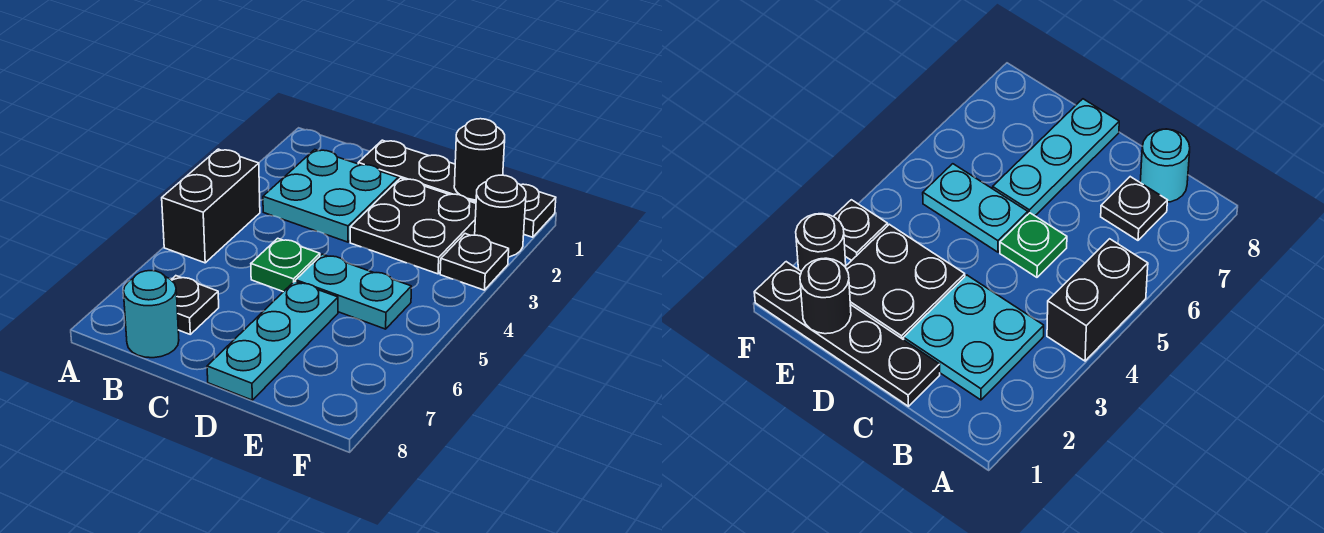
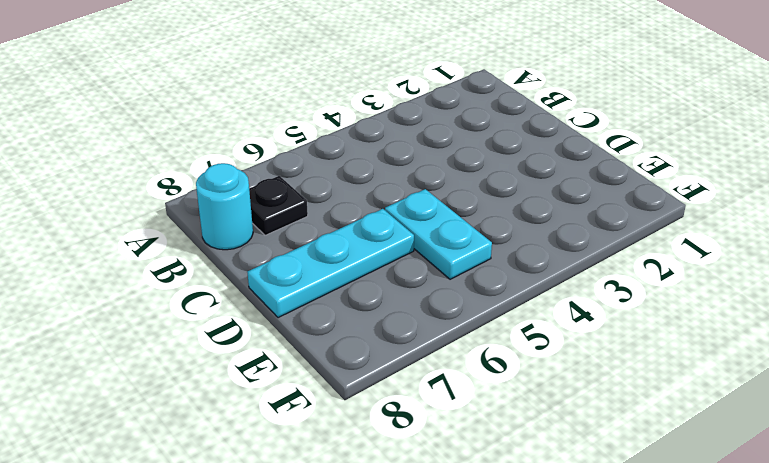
none -> black 1x2 brick [162,149,260,263]
none -> cyan 2x2 plate [263,150,398,242]
none -> black 1x4 plate [358,140,556,237]

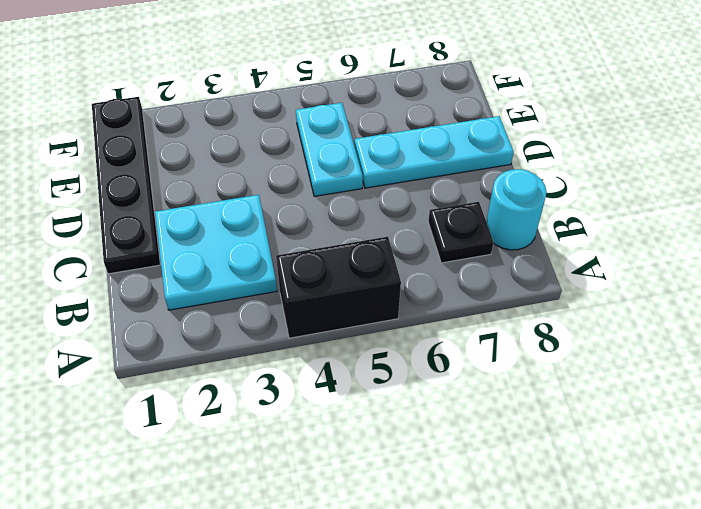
none -> green 1x1 plate [251,238,320,292]
none -> black 2x2 plate [350,178,476,274]
none -> black 1x1 round brick [475,175,526,257]

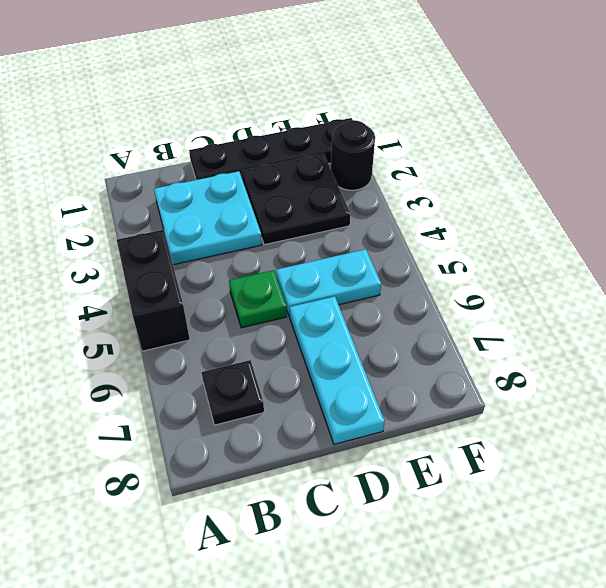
none -> cyan 1x1 round brick [123,271,179,358]
none -> black 1x1 plate [440,234,509,290]
none -> black 1x1 round brick [454,119,505,200]

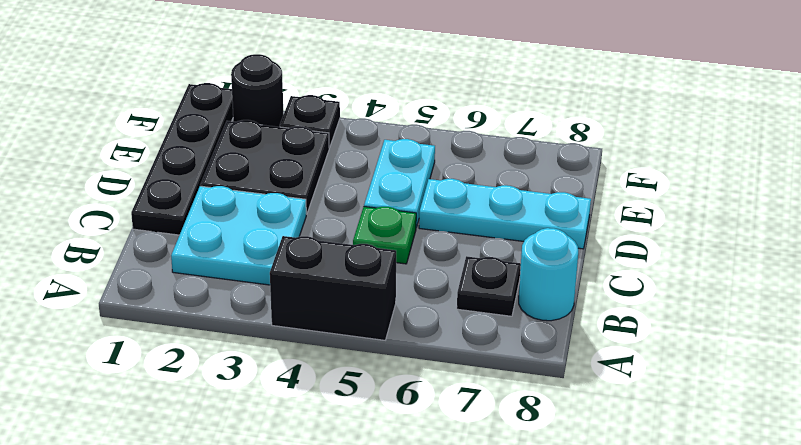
none -> black 1x1 round brick [454,119,505,200]

